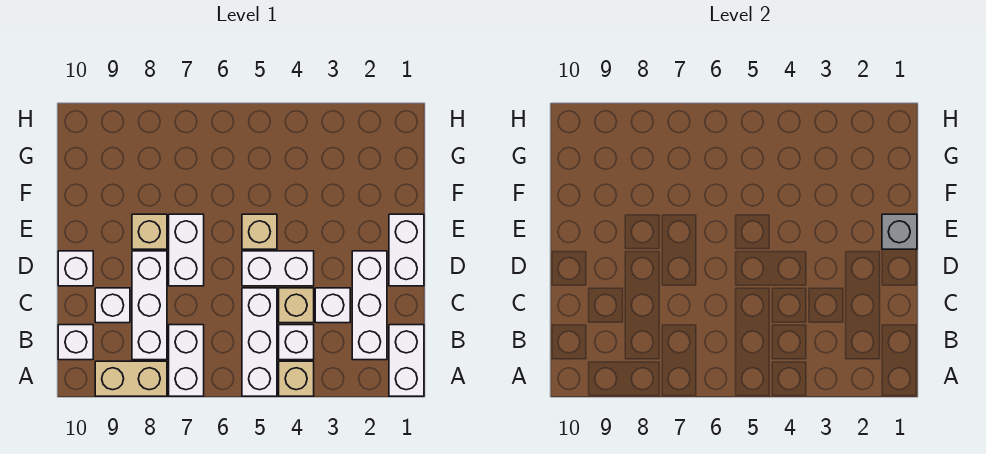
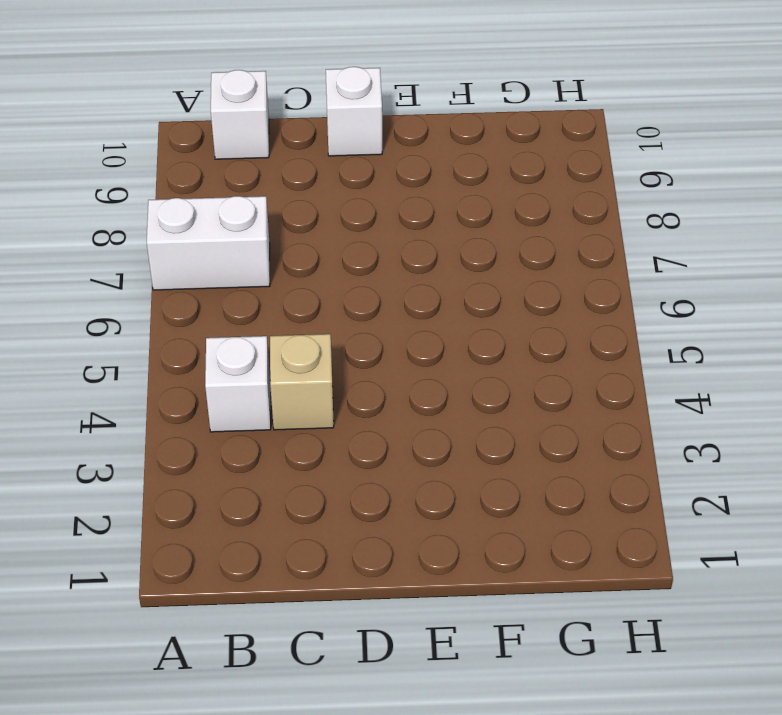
none -> white 1x2 brick [389,325,424,396]
none -> tan 1x1 brick [279,361,314,396]
none -> white 1x3 brick [242,288,277,396]

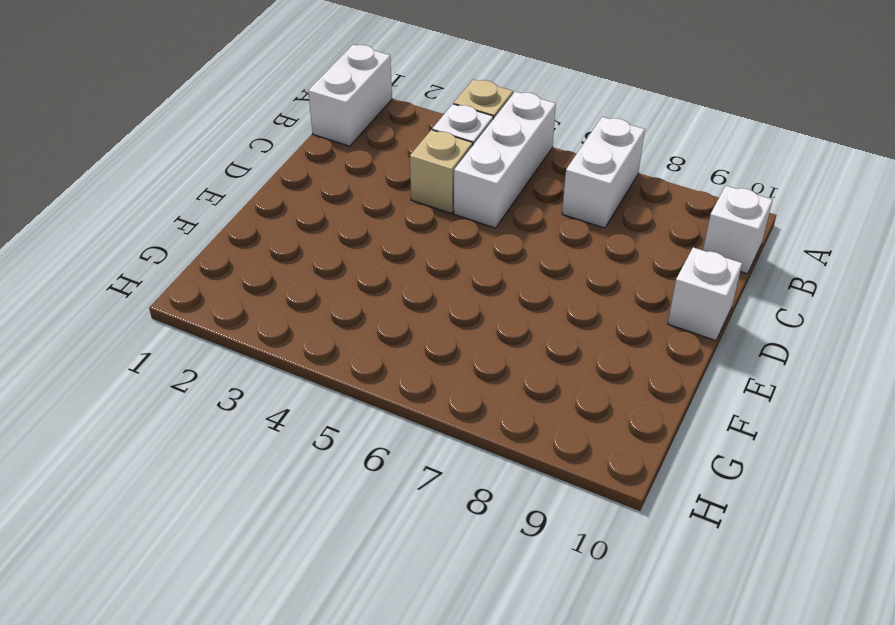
none -> tan 1x2 brick [95,361,167,396]
none -> white 1x3 brick [352,251,387,360]
none -> white 1x3 brick [132,251,167,360]

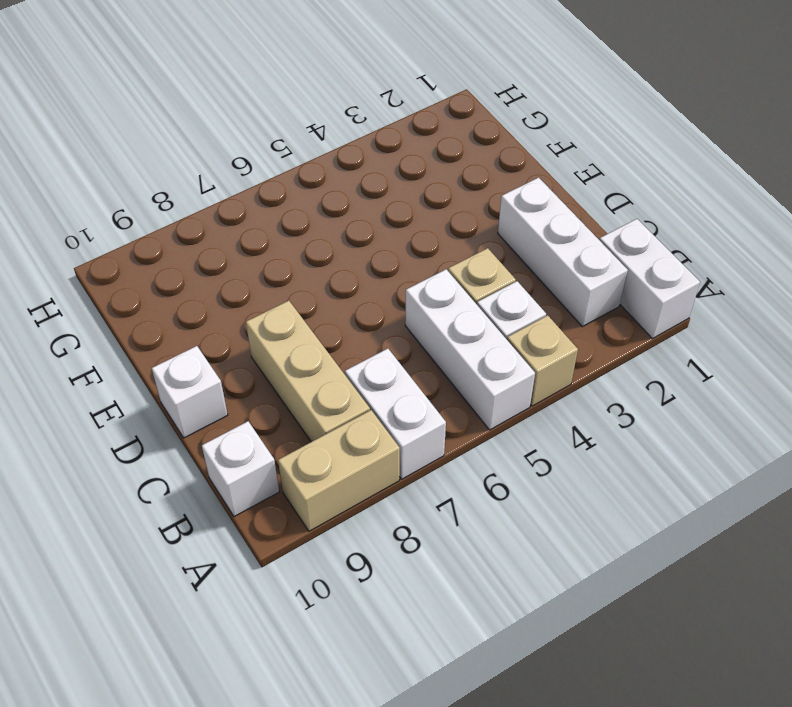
tan 1x3 brick [246,301,370,442] -> white 1x3 brick [132,251,167,360]
none -> white 1x1 brick [315,288,350,323]
none -> white 1x1 brick [95,288,130,323]
none -> white 1x2 brick [389,214,424,286]

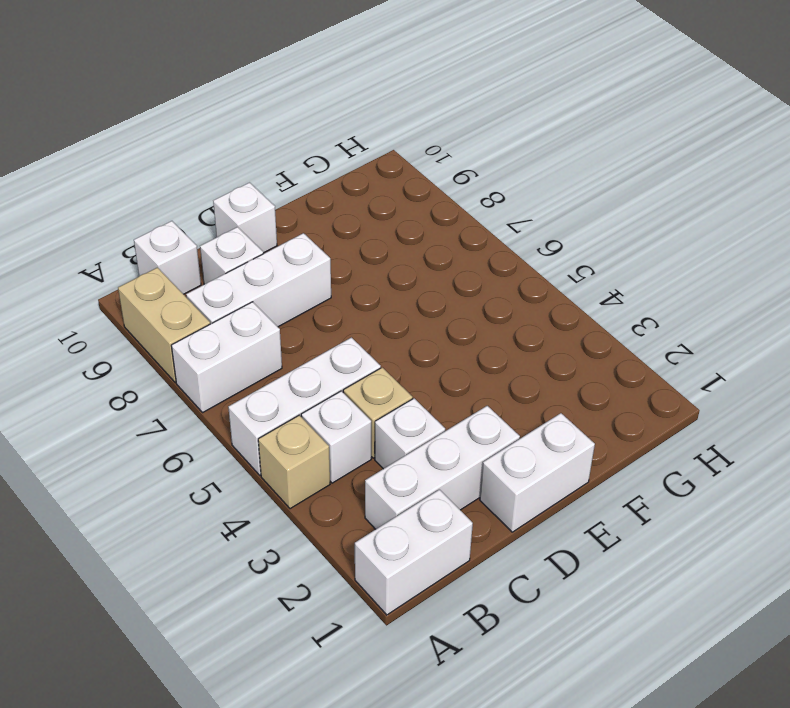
none -> white 1x2 brick [242,251,314,286]
none -> white 1x2 brick [169,214,204,286]
none -> tan 1x1 brick [242,214,277,249]

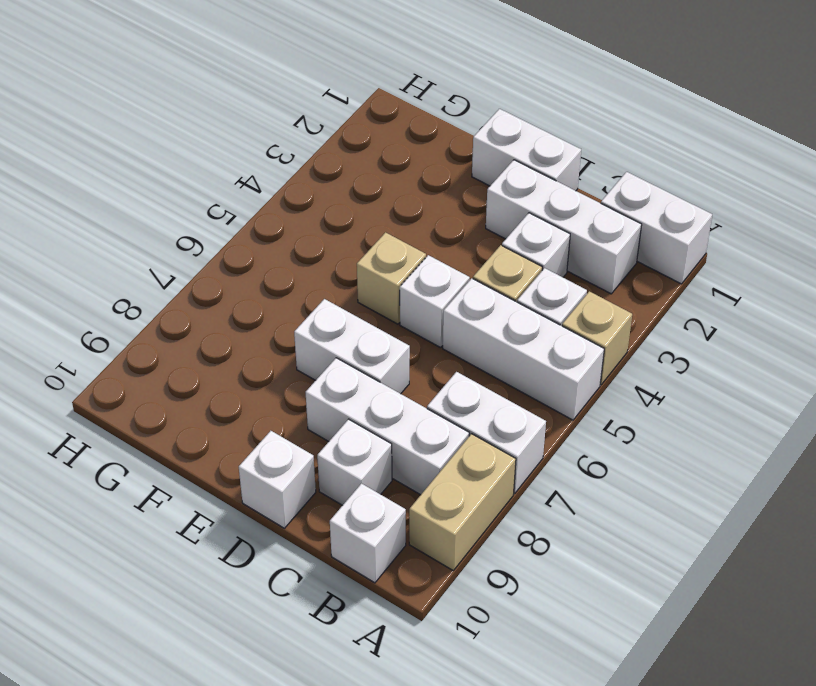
white 1x1 brick [400,255,470,348] -> white 1x2 brick [242,251,314,286]
none -> tan 1x1 brick [132,214,167,249]
none -> grey 1x1 brick [882,214,917,249]

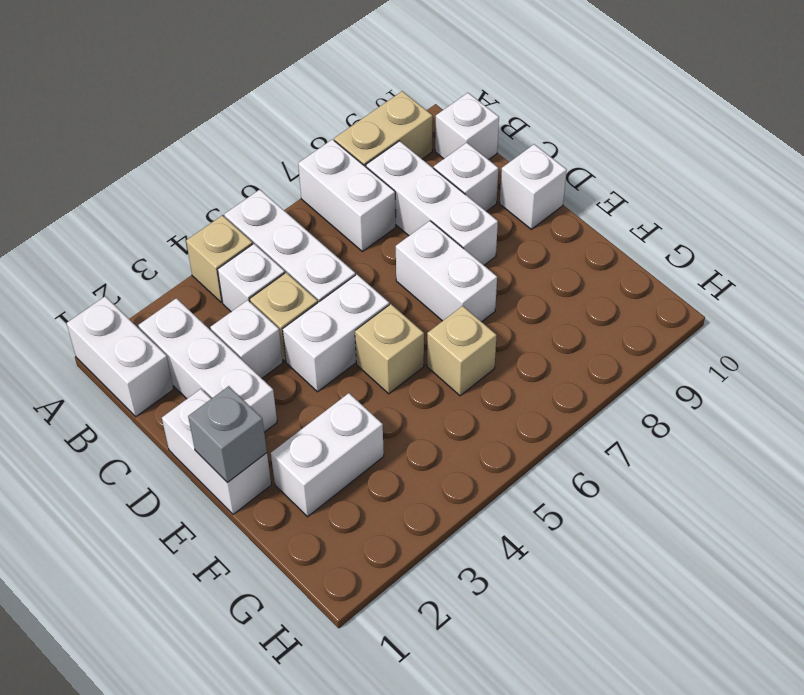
white 1x2 brick [271,393,384,517] -> none
tan 1x1 brick [427,306,497,396] -> tan 1x1 brick moved to [132,214,167,249]

